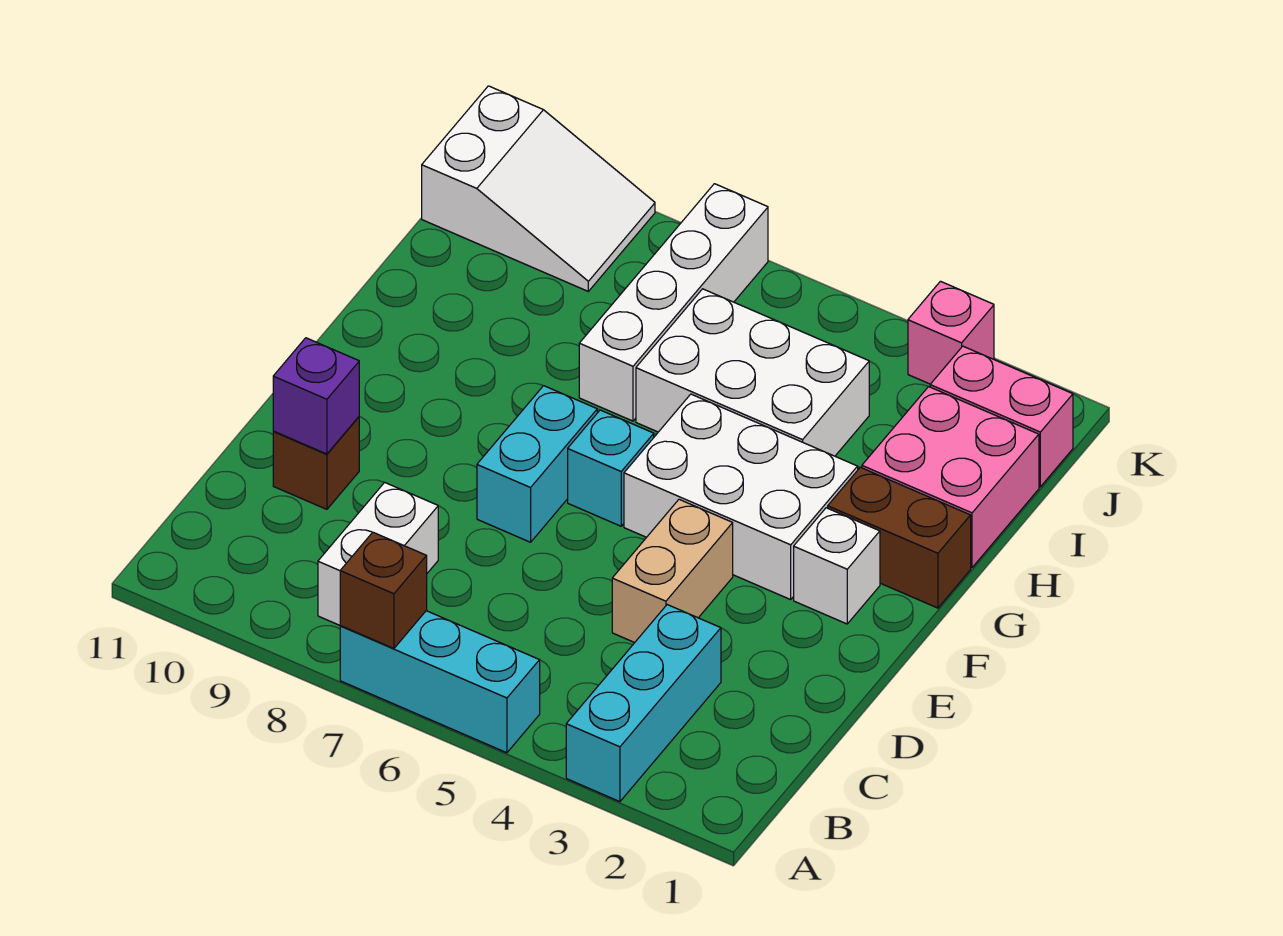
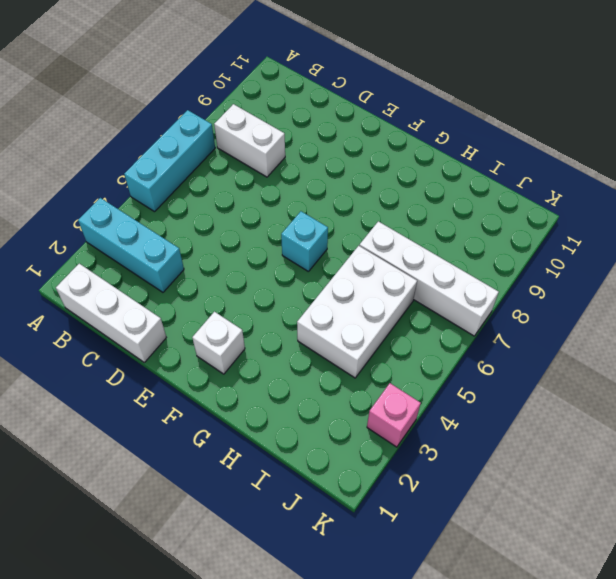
white 1x3 brick [56,264,166,362] -> none
none -> tan 1x2 brick [612,499,733,643]
none -> brown 1x1 brick [273,417,359,509]
none -> cyan 1x2 brick [477,386,597,542]

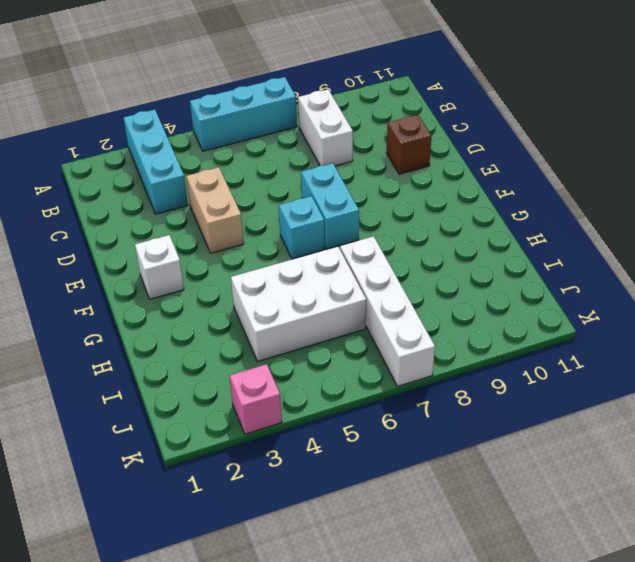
none -> white 2x3 brick [624,394,858,600]
none -> brown 1x2 brick [828,467,971,608]
none -> pink 2x2 brick [862,387,1039,568]

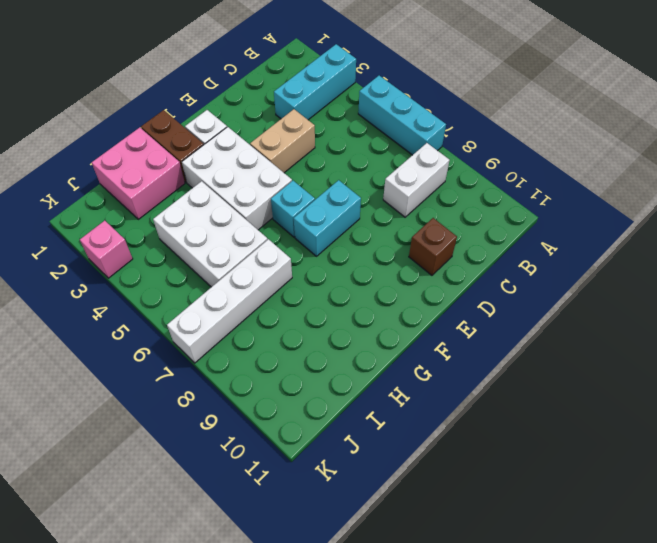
none -> pink 1x2 brick [930,346,1073,487]
none -> white 2x3 slope [422,86,655,291]
none -> brown 1x1 brick [340,532,427,648]

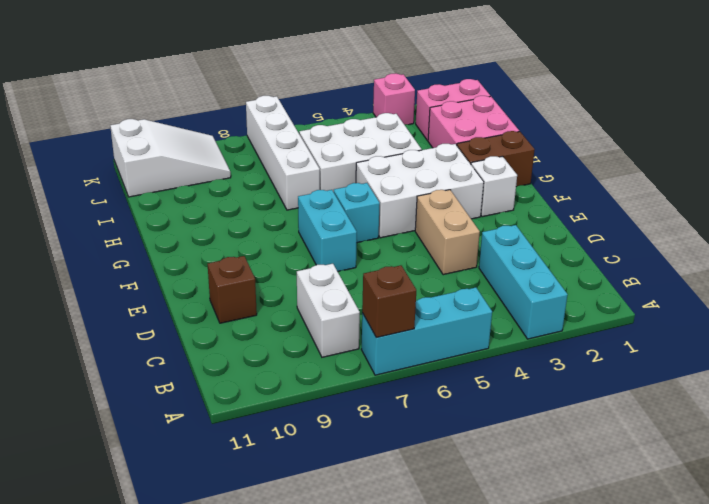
none -> purple 1x1 brick [273,338,359,454]

